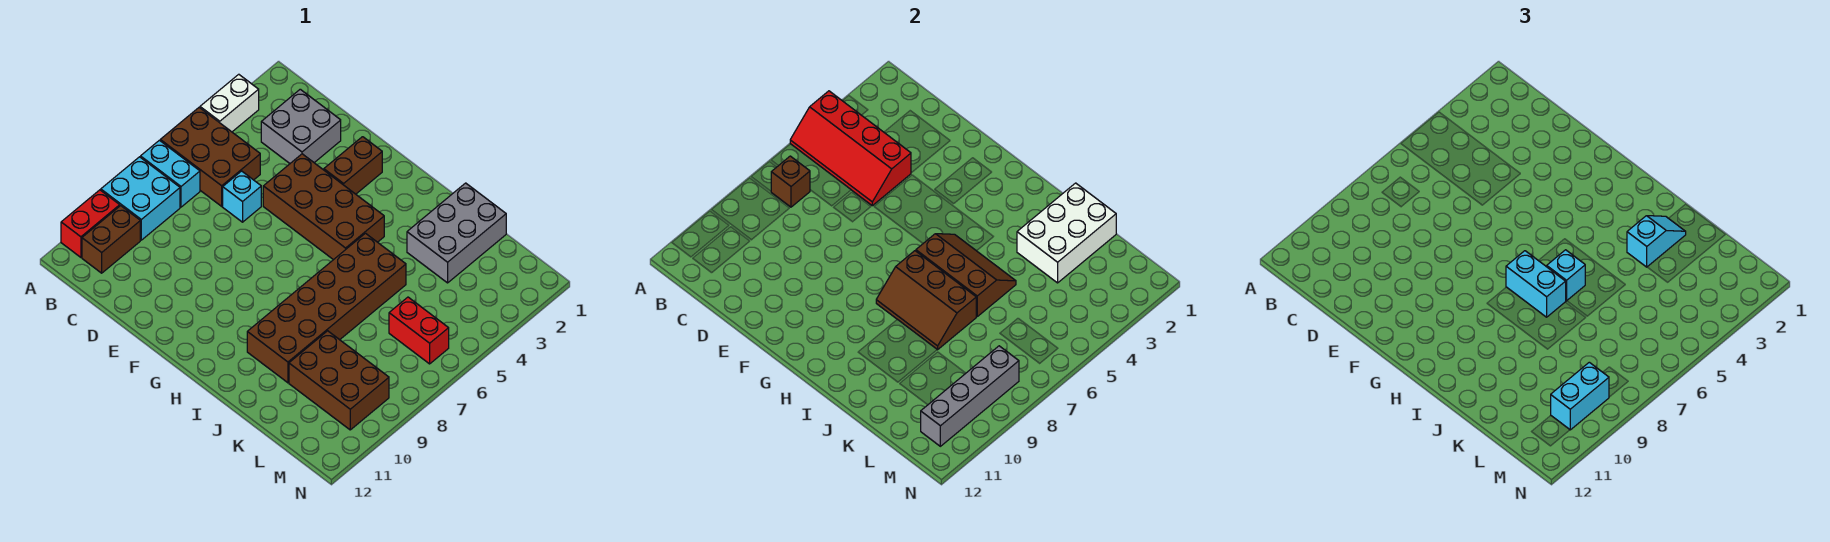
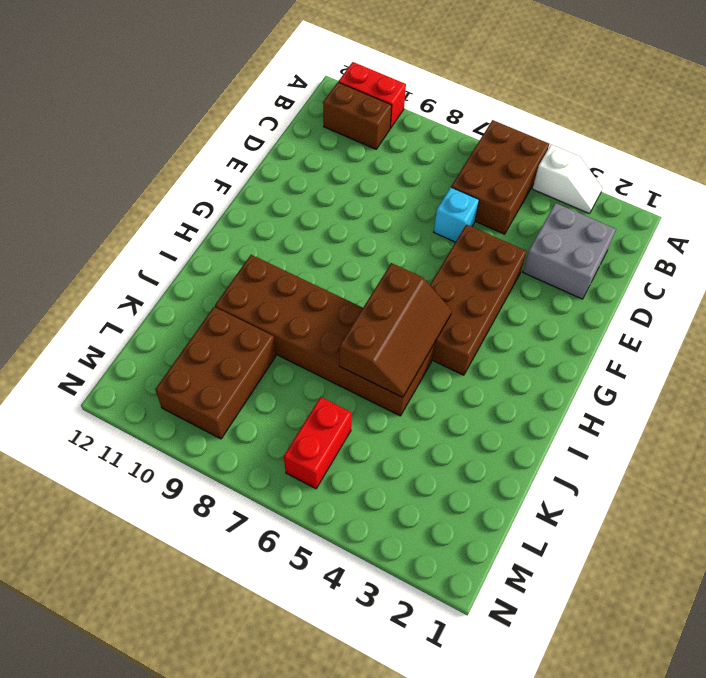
white 1x2 slope [532,144,602,214] -> white 1x2 brick [200,74,259,132]
none -> cyan 1x2 brick [141,140,200,207]
none -> cyan 2x2 brick [101,157,180,240]
none -> brown 1x2 brick [324,137,382,194]

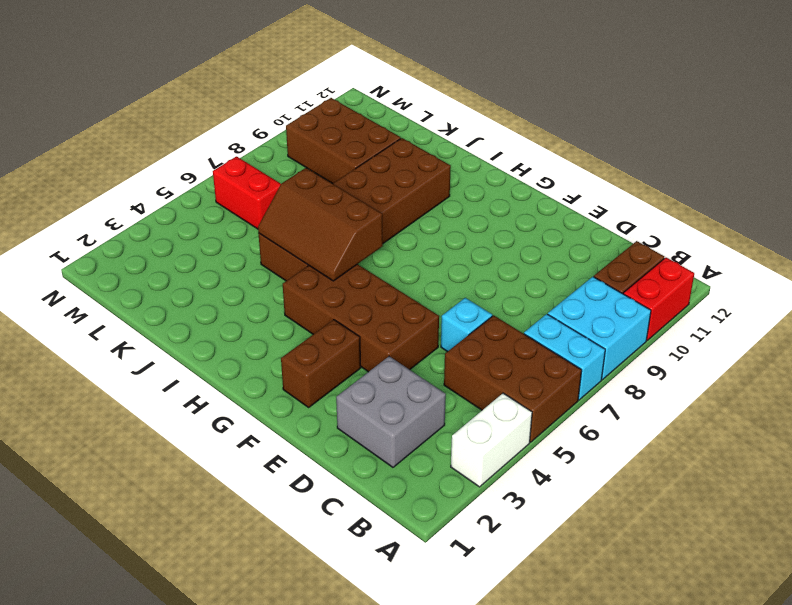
none -> grey 2x3 brick [407,183,506,283]
none -> red 2x4 slope [790,91,911,206]
none -> brown 1x1 brick [771,156,810,207]

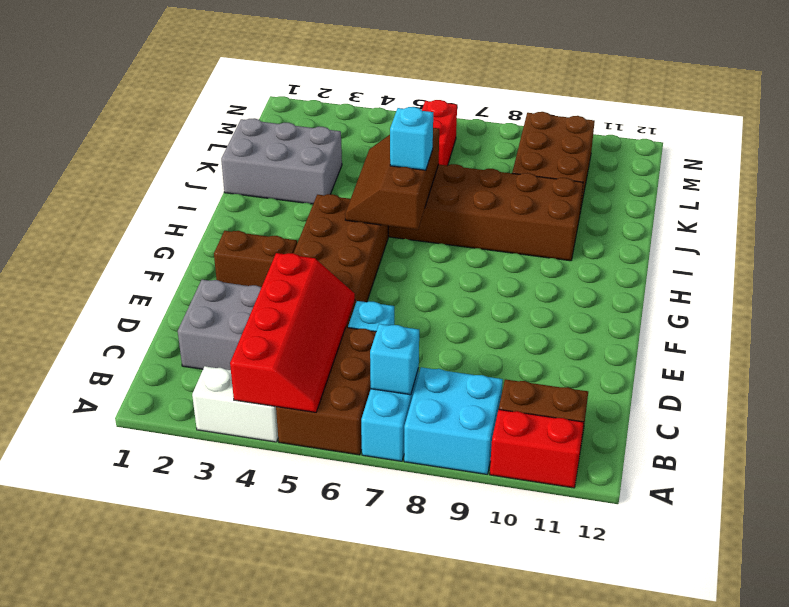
cyan 1x1 brick [370,324,419,395] -> brown 1x1 brick [771,156,810,207]
none -> brown 2x3 slope [876,251,976,350]
none -> white 2x3 brick [1017,183,1116,283]
none -> grey 1x4 brick [921,346,1019,446]

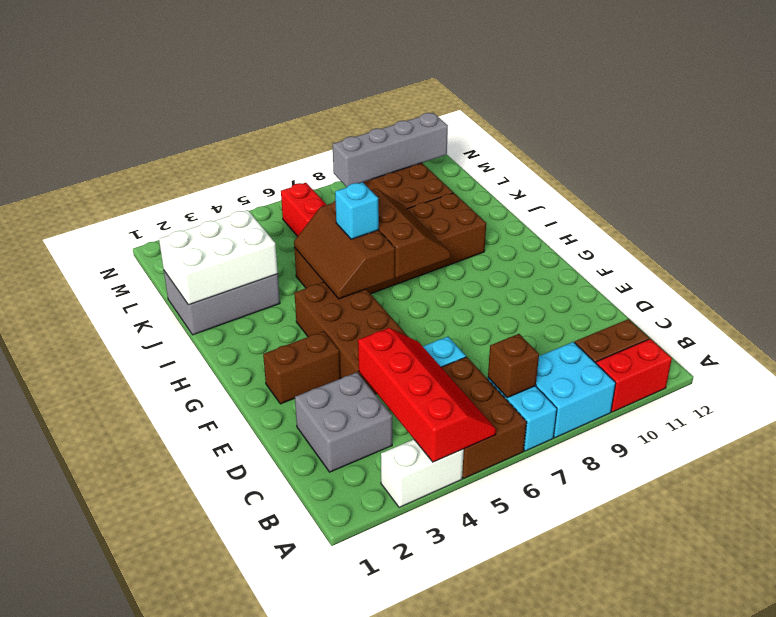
none -> cyan 1x2 brick [1506,251,1566,317]
none -> cyan 1x2 slope [1627,216,1686,267]
none -> cyan 1x2 brick [1551,362,1609,430]

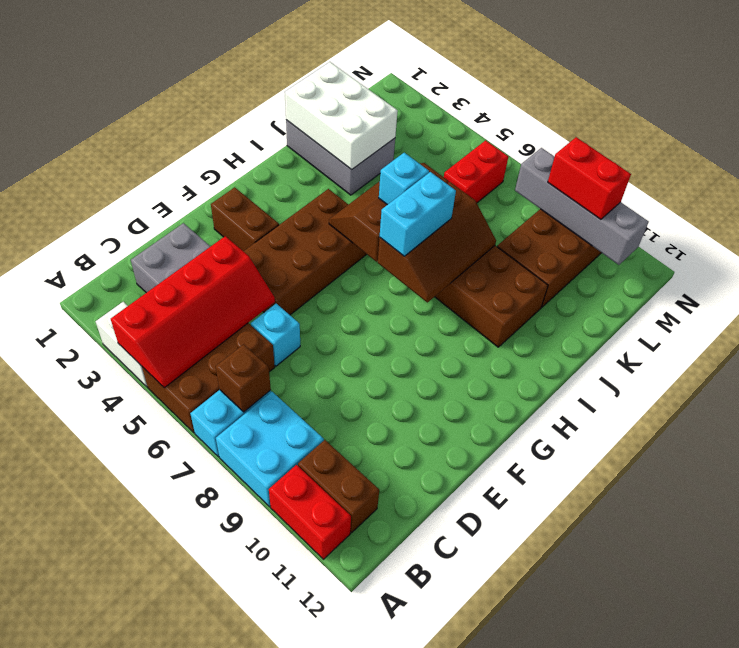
red 1x2 brick [548,137,631,219] -> cyan 1x2 brick [1551,362,1609,430]
none -> cyan 1x2 slope [1627,216,1686,267]

